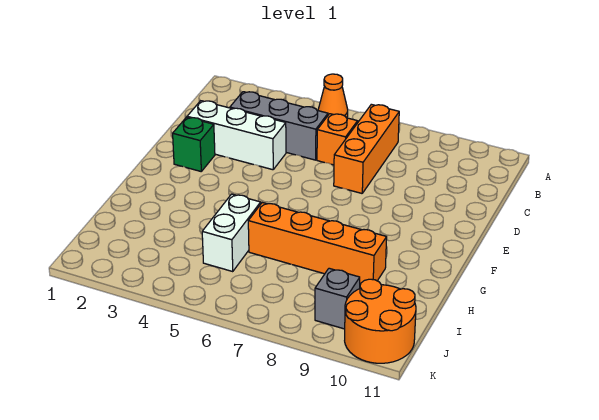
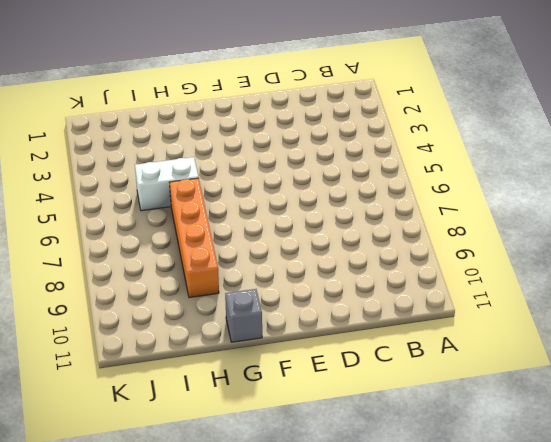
grey 1x1 brick [225,289,262,342] -> grey 1x1 brick moved to [315,268,360,329]
none -> orange 1x1 cone [318,74,348,118]
none -> orange 1x3 brick [334,104,399,193]

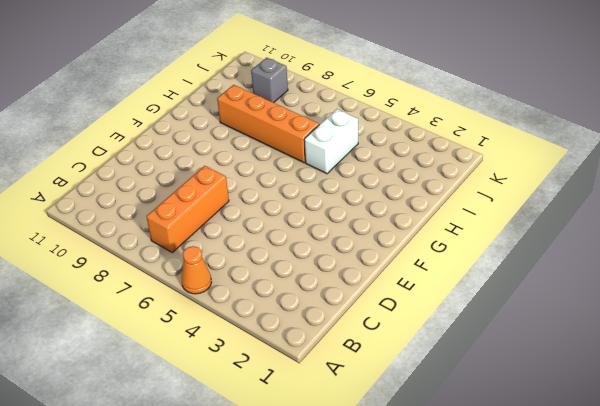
none -> grey 1x3 brick [230,92,328,160]
none -> orange 1x1 brick [317,114,358,165]

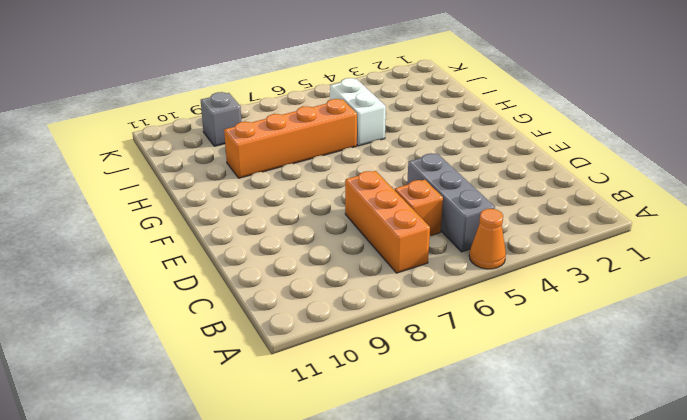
grey 1x3 brick [407,153,495,252] -> grey 1x3 brick turned to [230,92,328,160]
none -> white 1x3 brick [187,101,286,170]
none -> green 1x1 brick [173,117,215,171]

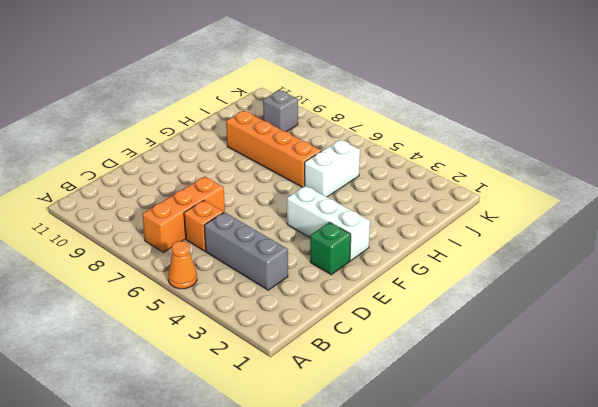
white 1x3 brick [287,186,370,261] -> white 1x3 brick moved to [187,101,286,170]
none -> orange 2x2 round brick [345,279,416,363]

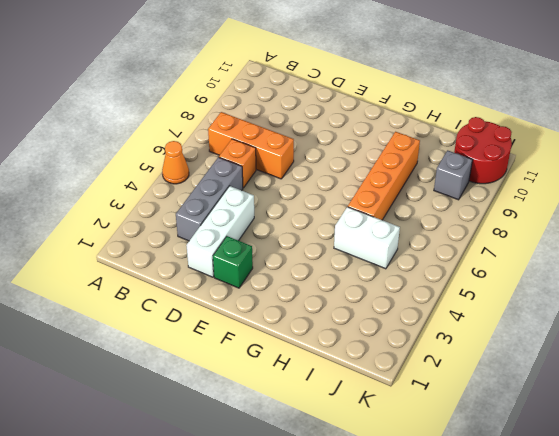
red 2x2 round brick [454,117,512,184] -> orange 2x2 round brick [345,279,416,363]

